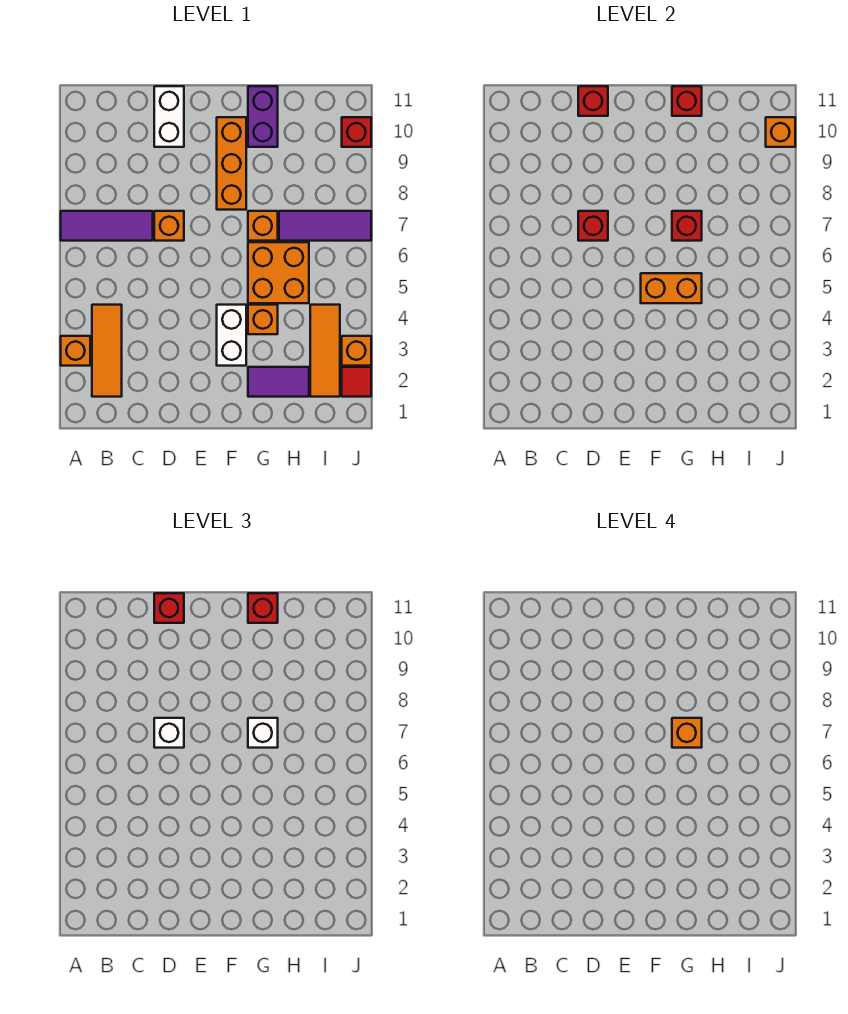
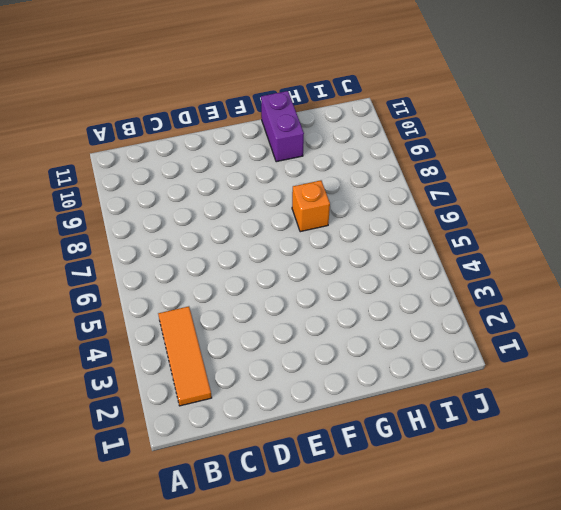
none -> orange 1x1 brick [61,336,90,366]
none -> purple 1x3 tile [61,211,153,241]
none -> orange 1x1 brick [154,211,184,241]

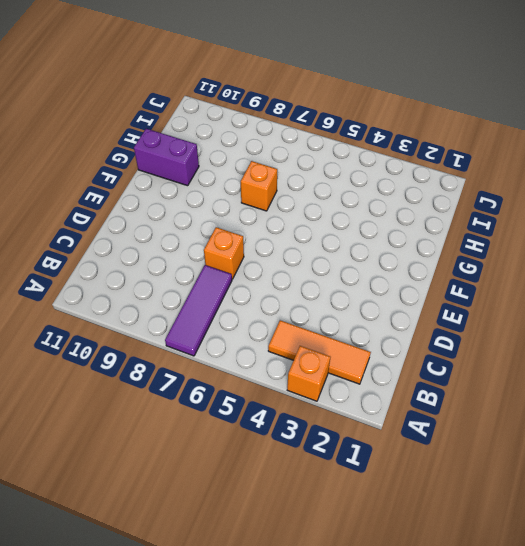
none -> white 1x2 brick [154,86,184,147]
none -> white 1x2 brick [217,305,246,366]
none -> orange 1x3 brick [217,117,246,210]

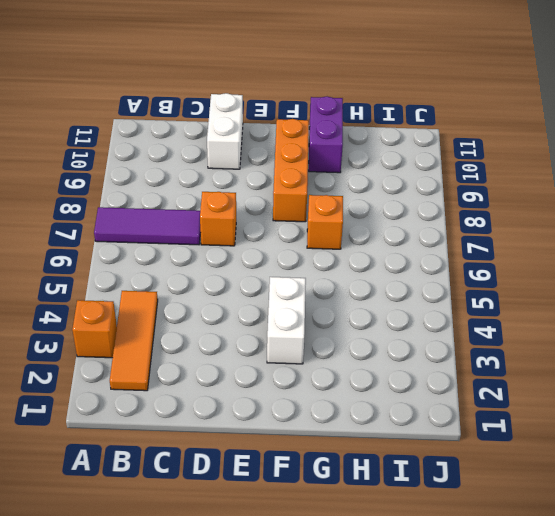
none -> purple 1x2 tile [248,367,309,397]
none -> orange 1x1 brick [248,305,278,334]
none -> orange 2x2 brick [248,242,309,303]

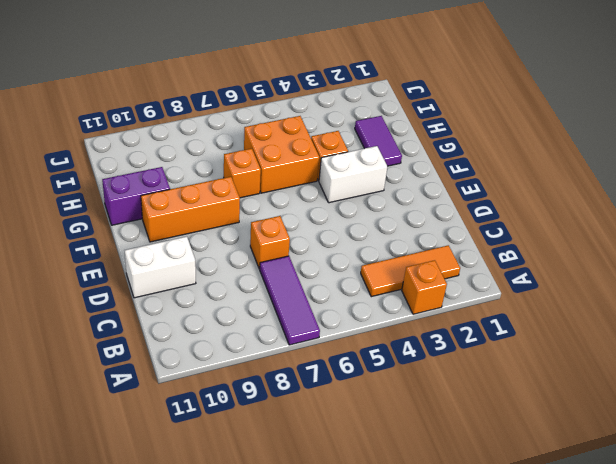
none -> purple 1x3 tile [279,211,371,241]
none -> orange 1x3 tile [310,305,340,397]
none -> red 1x1 tile [342,367,371,397]

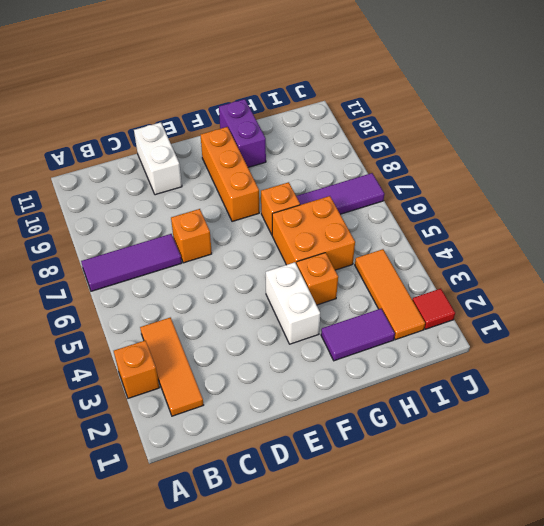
none -> orange 1x1 brick [342,336,371,366]
none -> red 1x1 brick [342,117,371,147]
none -> red 1x1 brick [578,211,608,241]

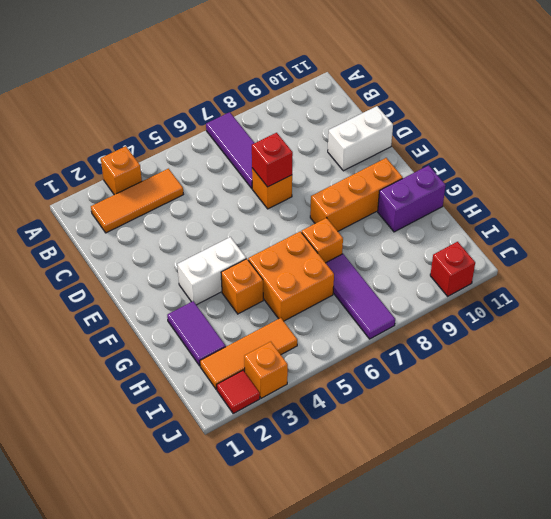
none -> red 1x1 brick [578,86,608,116]
none -> orange 1x2 brick [641,273,702,303]
none -> red 1x1 brick [672,211,702,241]

